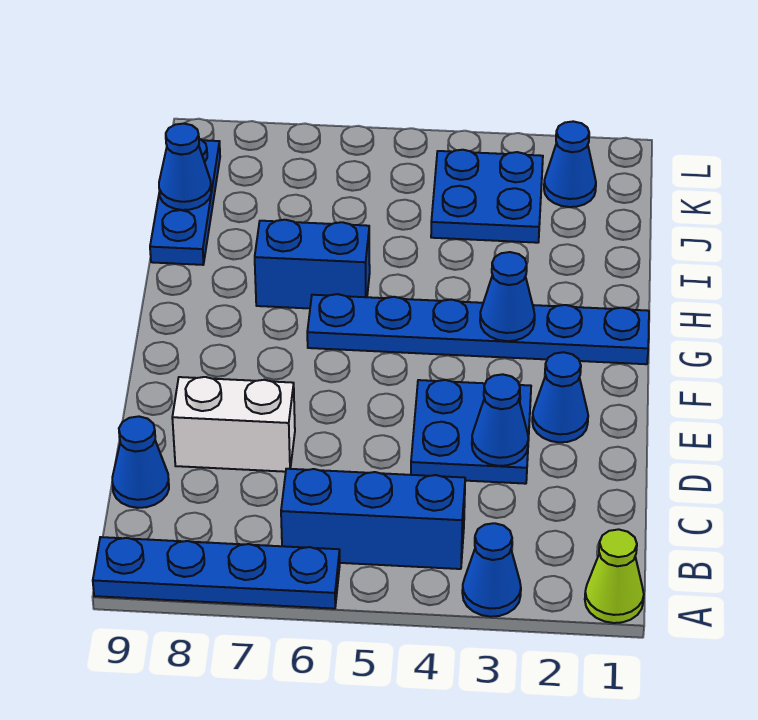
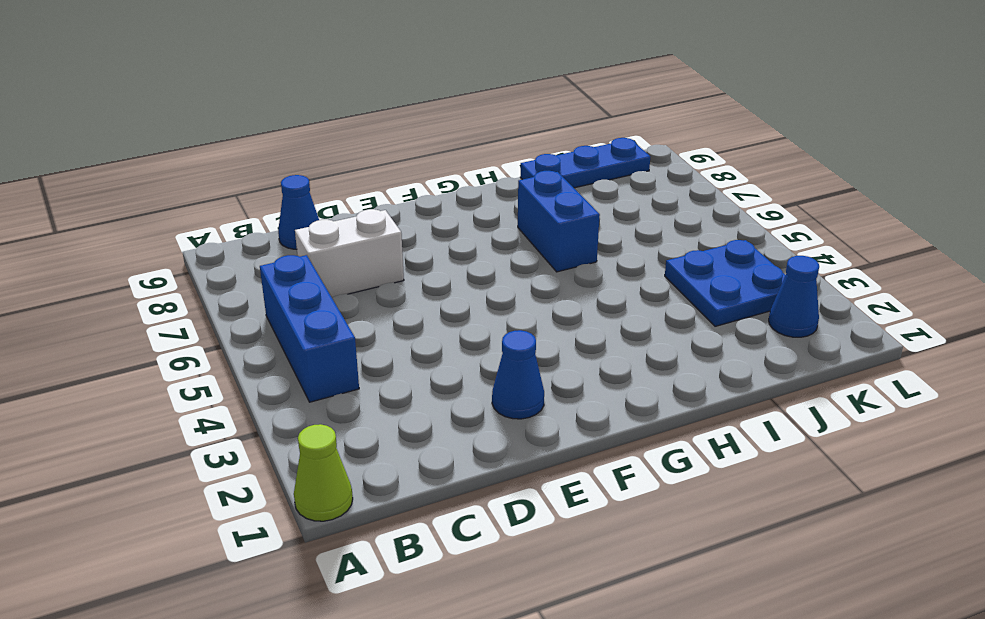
white 1x2 brick [295,209,404,297] -> white 1x2 brick turned to [172,377,295,472]
none -> blue 1x1 cone [462,523,521,617]
none -> blue 1x4 plate [93,537,340,609]
none -> blue 2x2 plate [411,380,531,484]

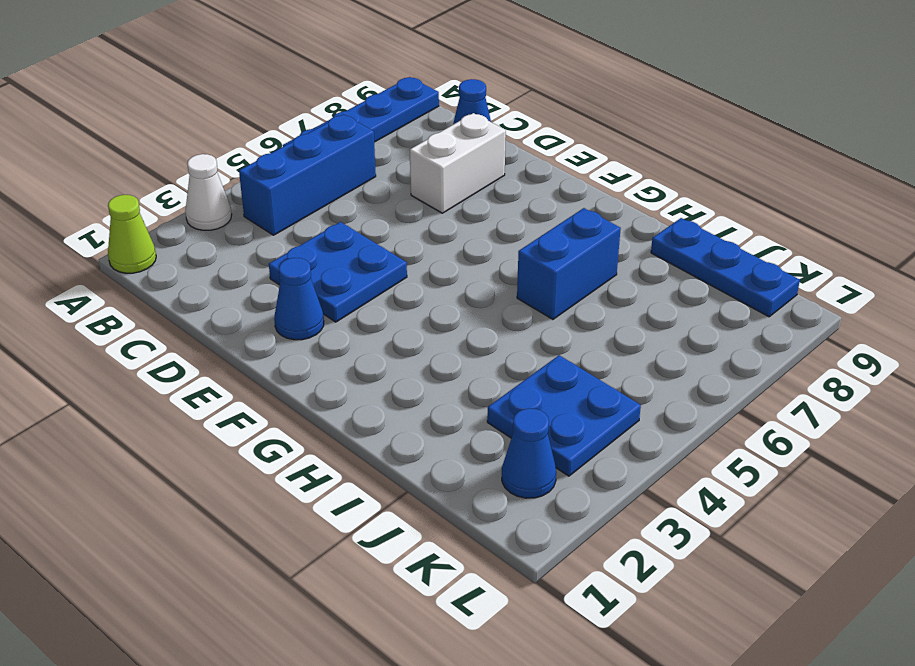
white 1x1 cone [185,154,232,230] -> blue 1x1 cone [462,523,521,617]
none -> blue 1x6 plate [307,294,649,364]
none -> blue 1x1 cone [472,374,528,466]
none -> blue 1x1 cone [480,252,535,341]

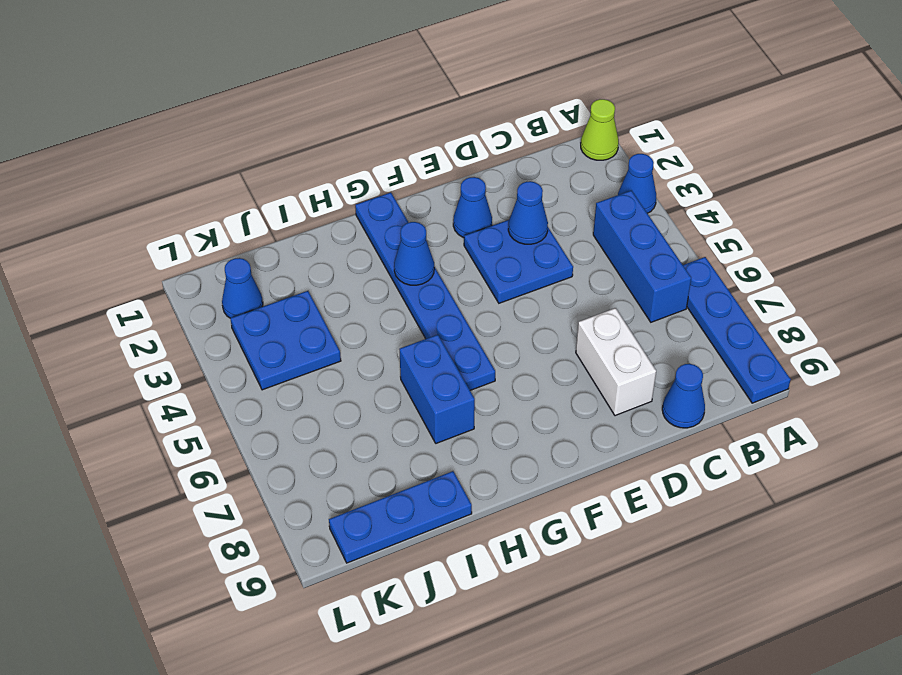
none -> blue 1x1 cone [159,123,211,210]

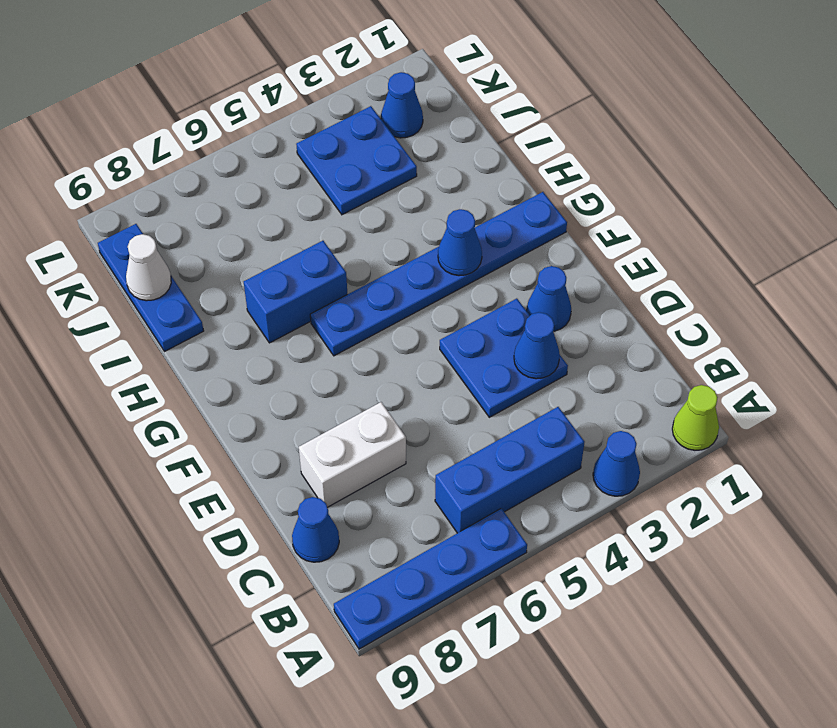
white 1x1 cone [126,234,171,301] -> blue 1x1 cone [159,123,211,210]

